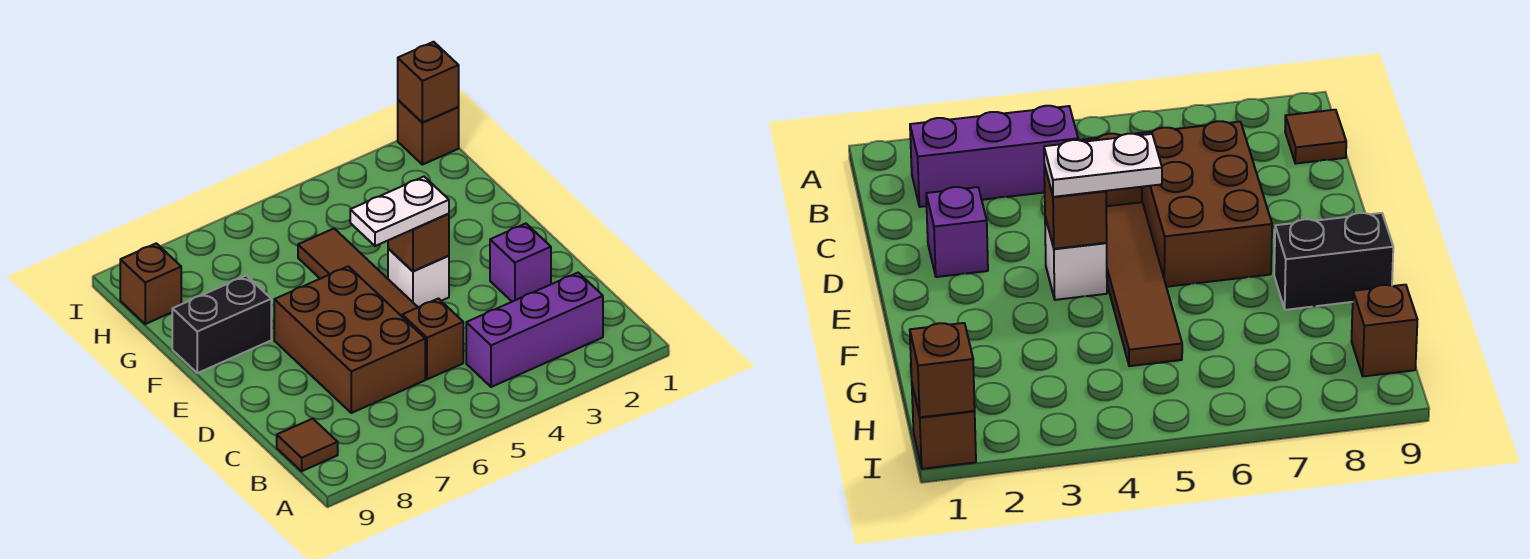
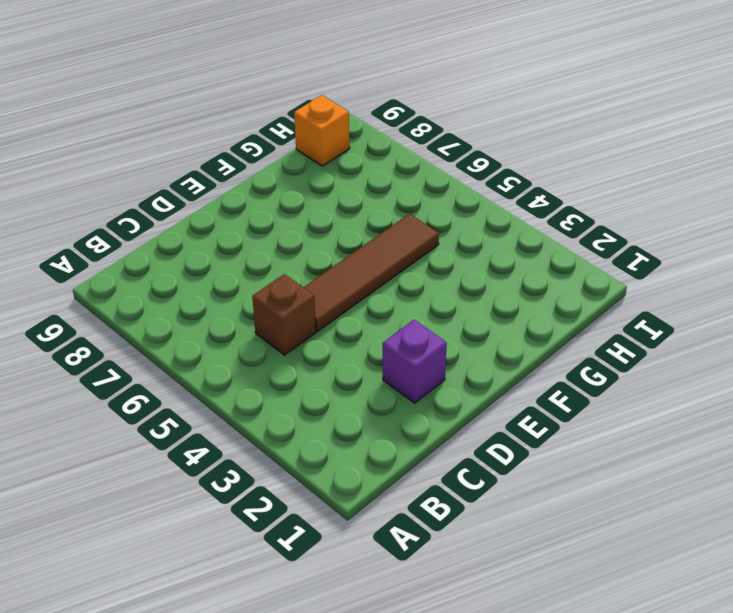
orange 1x1 brick [294,95,350,166] -> brown 1x1 brick [120,243,181,324]
none -> purple 1x3 brick [466,273,603,387]
none -> brown 1x1 tile [277,418,338,471]
none -> brown 2x3 brick [274,266,425,413]

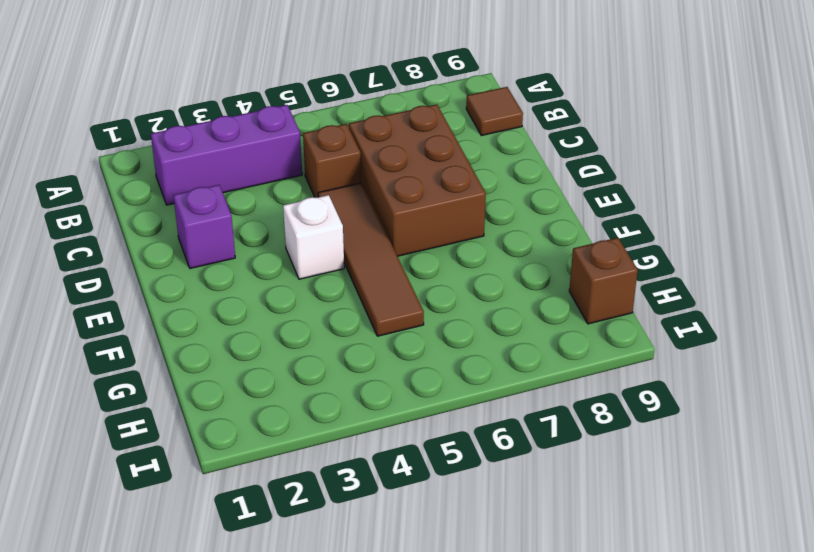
none -> black 1x2 brick [172,276,271,373]
none -> brown 1x1 brick [398,100,459,165]
none -> brown 1x1 brick [388,214,449,271]

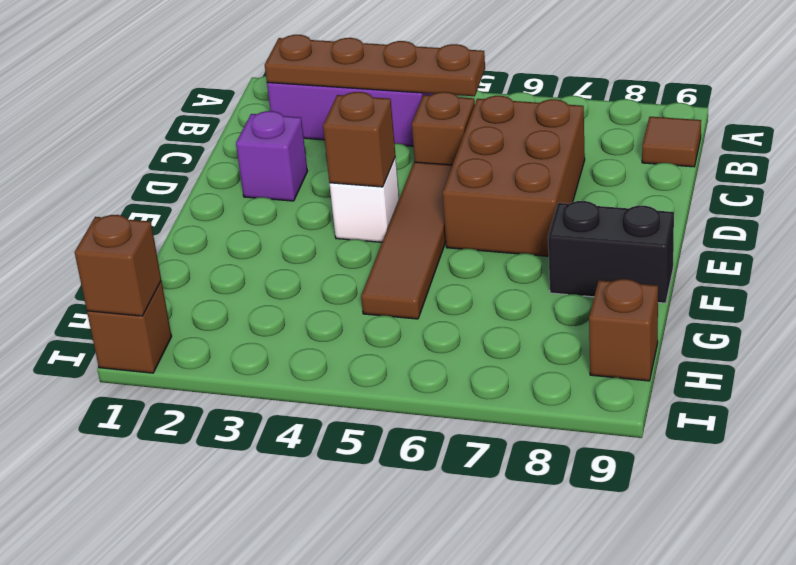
brown 1x4 plate [265,35,485,96] -> none
none -> white 1x2 plate [350,177,449,246]

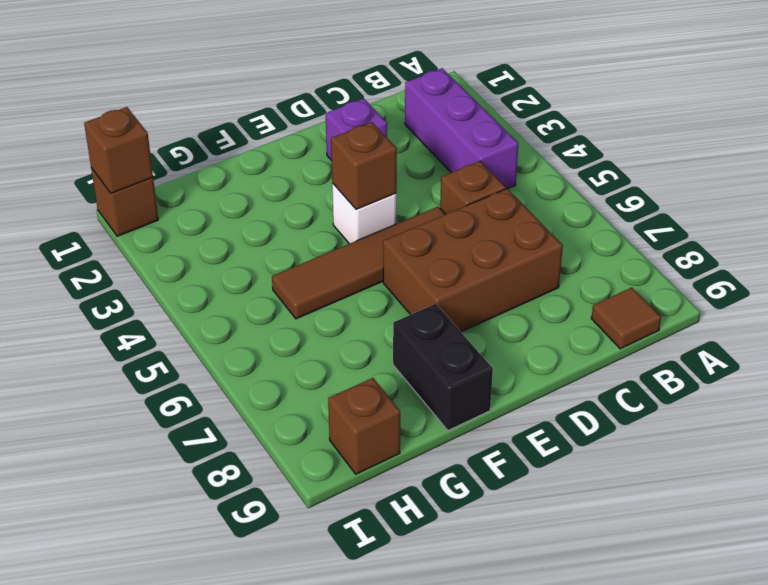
none -> white 1x2 plate [350,177,449,246]

